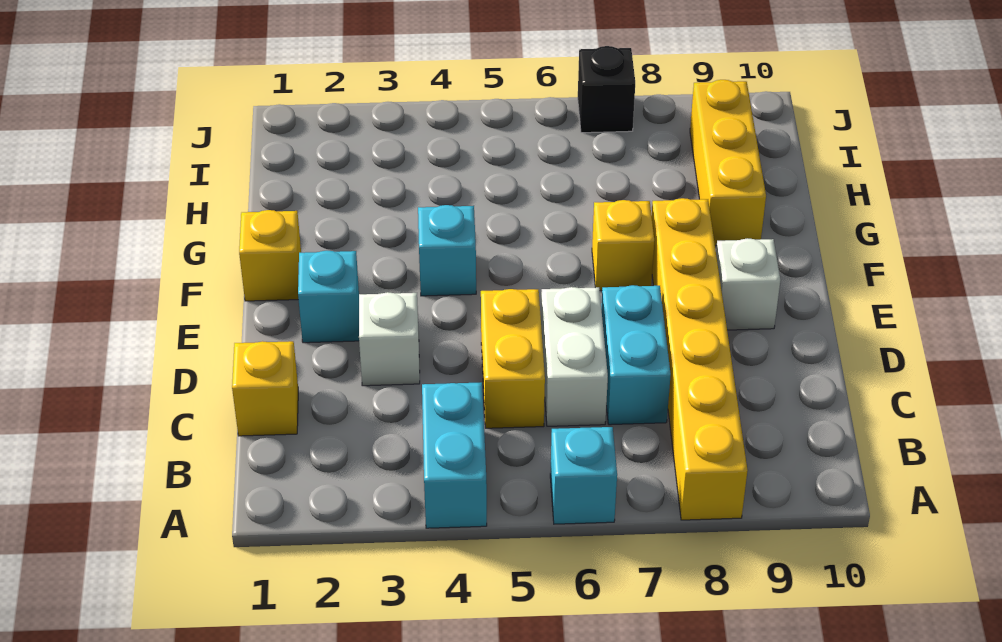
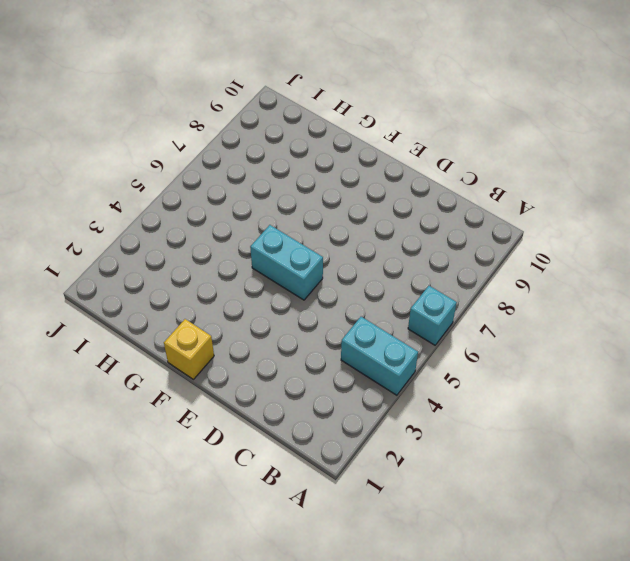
cyan 1x2 brick [250,225,323,300] -> cyan 1x2 brick moved to [601,285,671,425]
none -> yellow 1x6 brick [652,198,748,520]
none -> yellow 1x1 brick [232,341,298,436]
none -> yellow 1x2 brick [481,289,545,428]

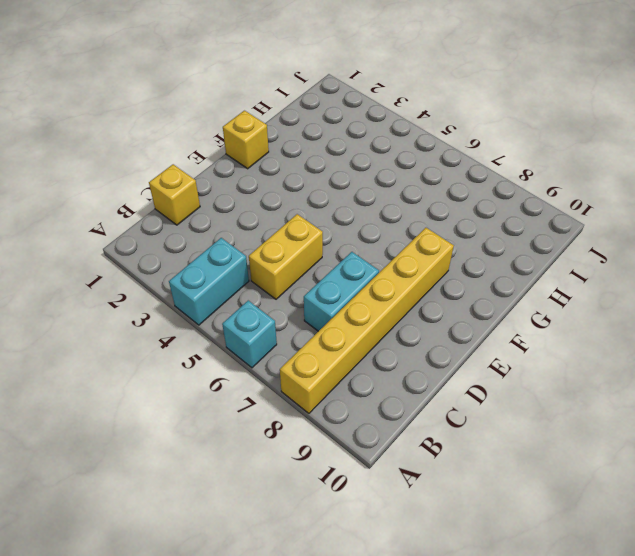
none -> white 1x2 brick [541,287,608,426]
none -> white 1x1 brick [359,292,420,386]
none -> cyan 1x1 brick [298,251,359,343]

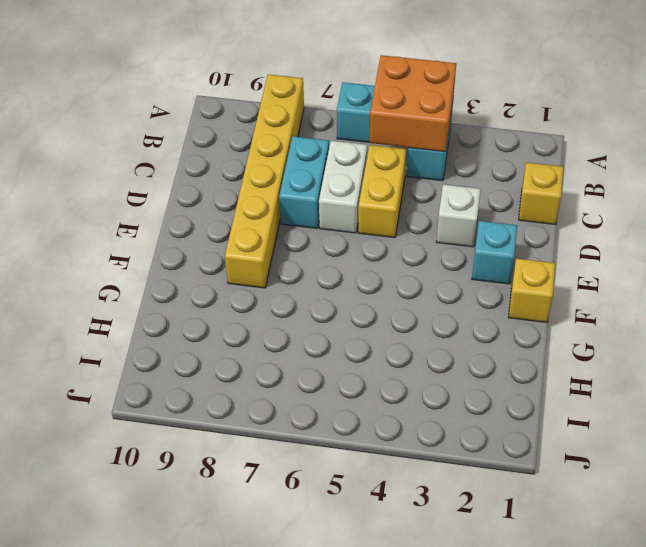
orange 2x2 brick [370,55,456,152] -> none
none -> white 1x1 brick [716,238,780,330]
none -> cyan 1x1 brick [418,205,476,296]
none -> yellow 1x1 brick [592,200,654,291]

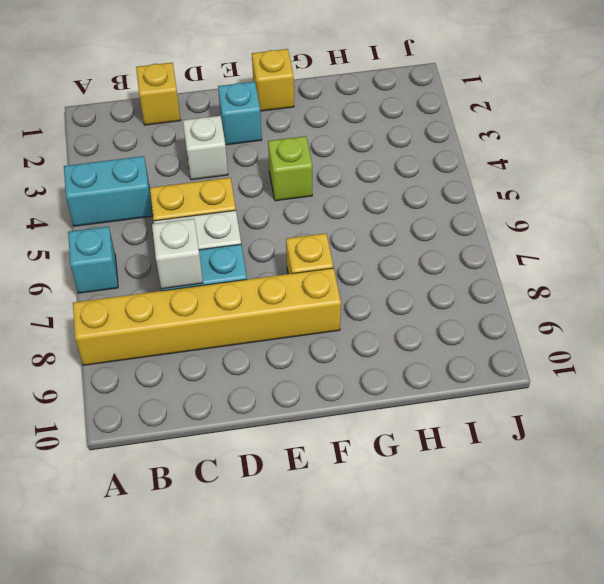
white 1x1 brick [152,219,203,289] -> white 1x1 brick moved to [716,238,780,330]
lime 1x1 brick [268,136,312,201] -> cyan 1x1 brick [418,205,476,296]
none -> yellow 1x3 brick [690,80,766,246]
none -> black 1x1 brick [578,46,635,133]

